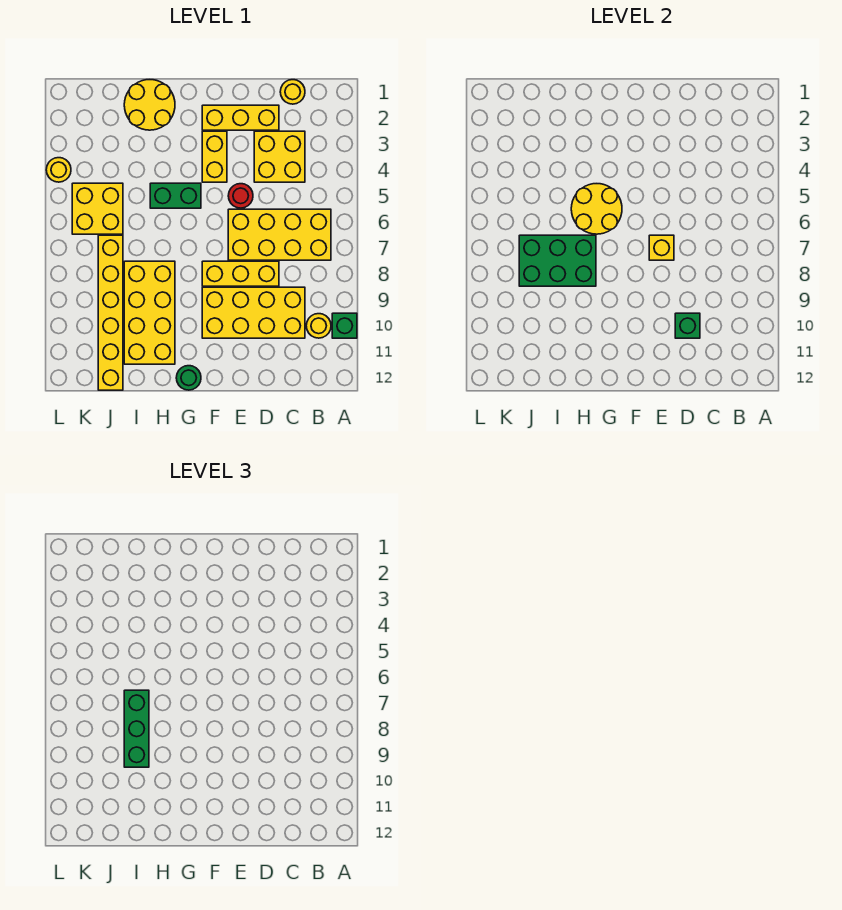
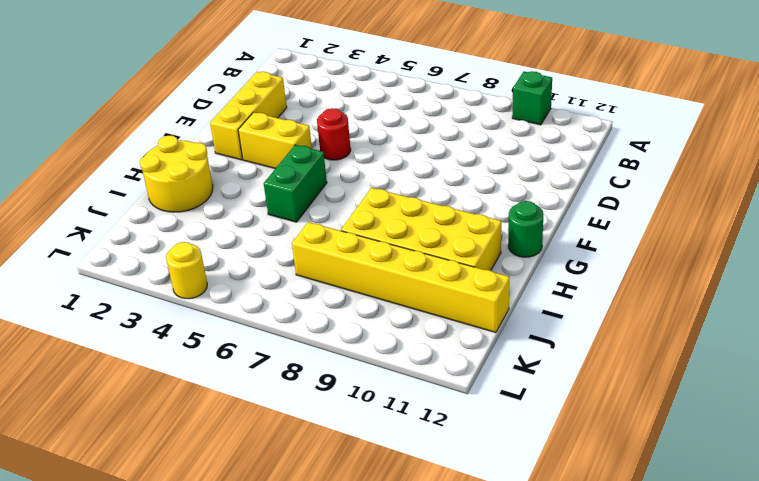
none -> yellow 2x4 brick [228,209,331,260]
none -> yellow 1x1 round brick [306,314,331,338]
none -> yellow 1x1 round brick [280,80,305,104]

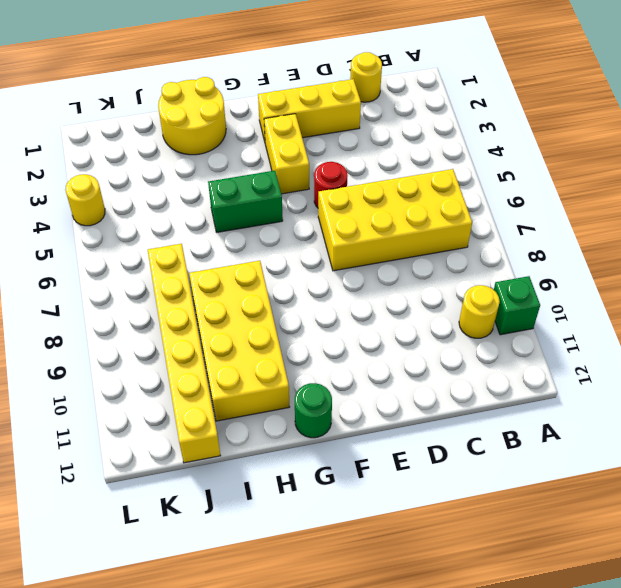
none -> yellow 2x2 brick [254,131,305,182]
none -> yellow 2x4 brick [202,287,305,338]
none -> yellow 1x3 brick [202,261,279,286]

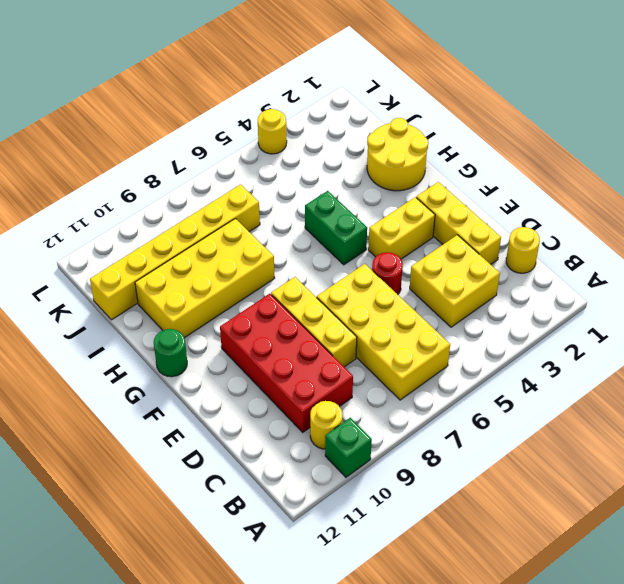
red 2x4 brick [220,294,353,432] -> yellow 2x4 brick [202,287,305,338]
none -> yellow 2x2 brick [72,183,123,234]
none -> green 1x1 brick [675,313,700,338]
none -> yellow 1x1 brick [649,235,674,260]

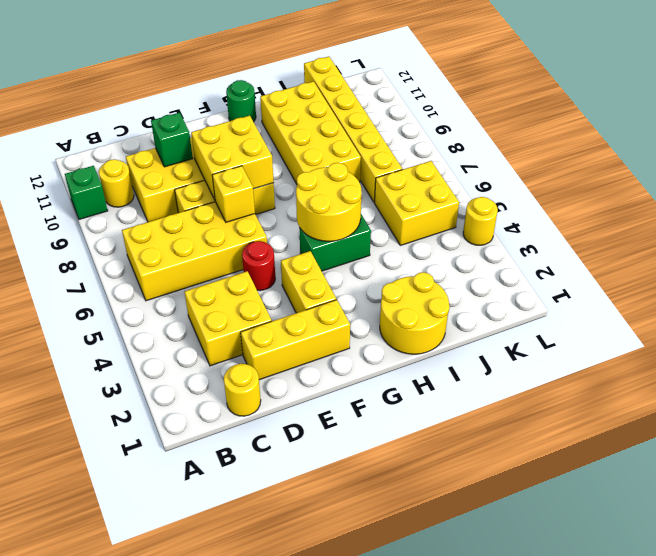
yellow 2x2 brick [191,116,274,199] -> none
none -> green 2x3 brick [519,235,596,286]
none -> green 1x3 brick [124,690,149,767]

